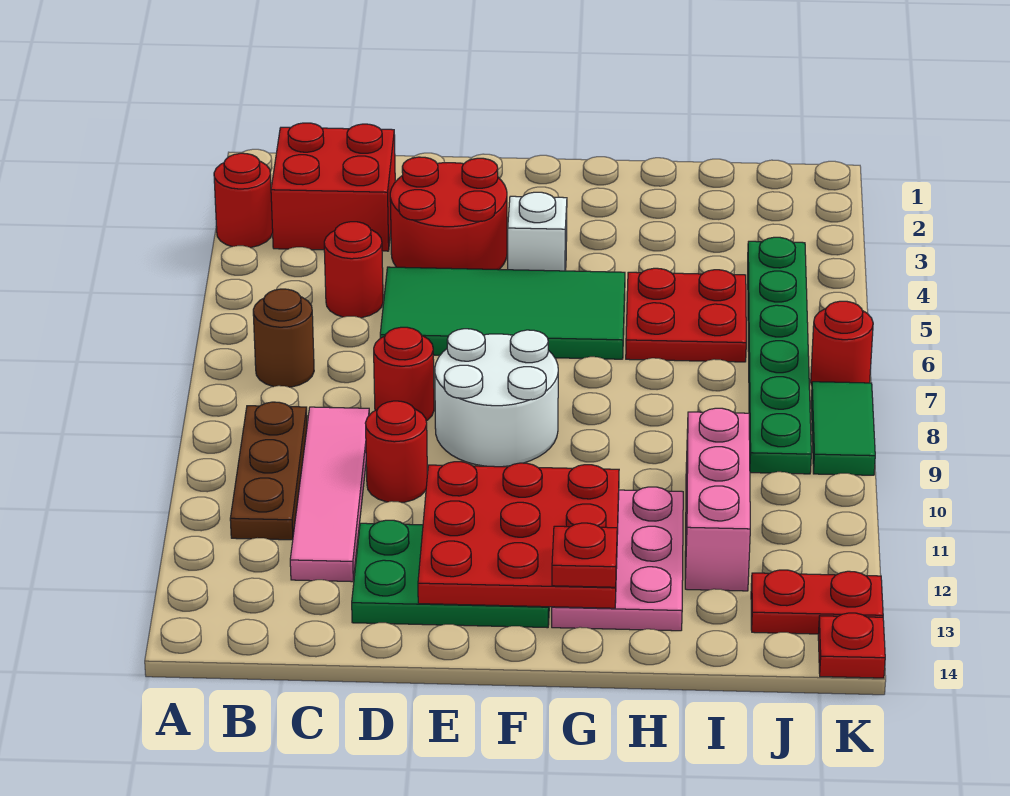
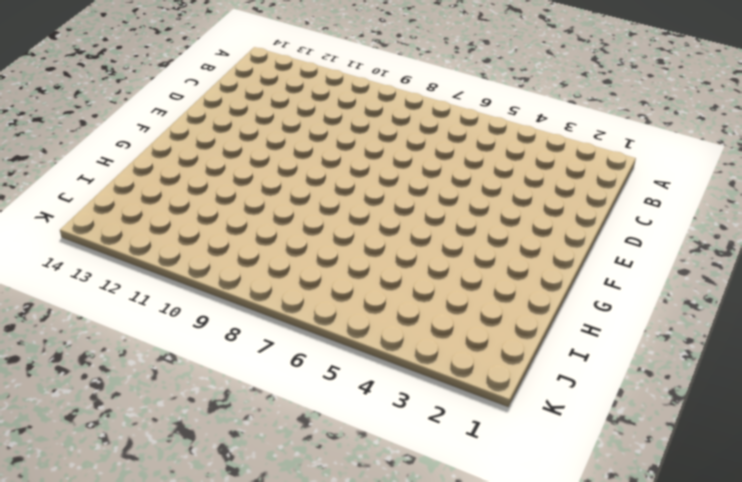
none -> red 1x1 round brick [214,153,273,248]
none -> red 2x2 brick [271,123,395,251]
none -> brown 1x1 round brick [253,289,314,387]

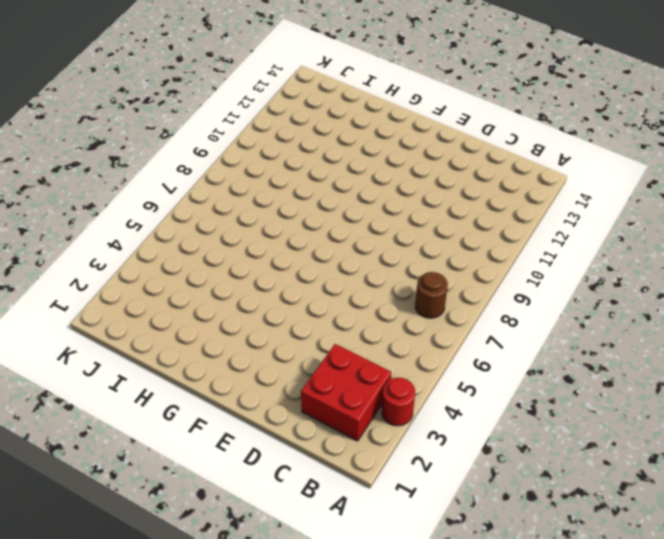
none -> brown 1x3 plate [230,402,307,540]
none -> red 1x1 round brick [324,222,383,318]
none -> pink 1x4 tile [290,407,369,582]

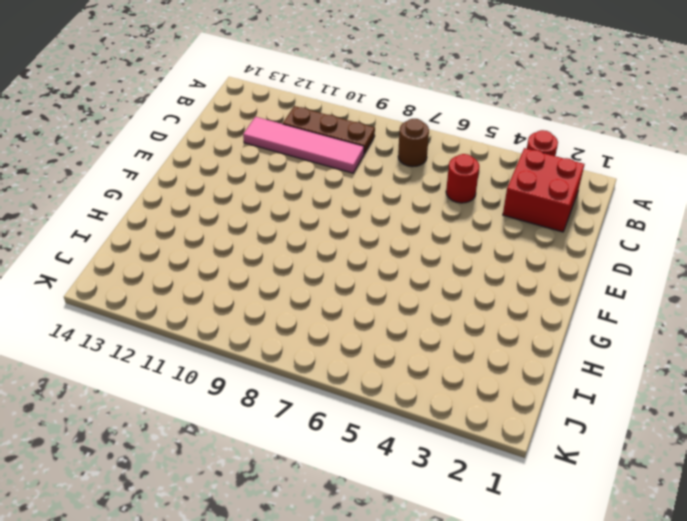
none -> red 2x2 round brick [390,157,507,270]
none -> green 2x4 tile [380,267,625,359]
none -> red 1x1 round brick [374,327,434,421]

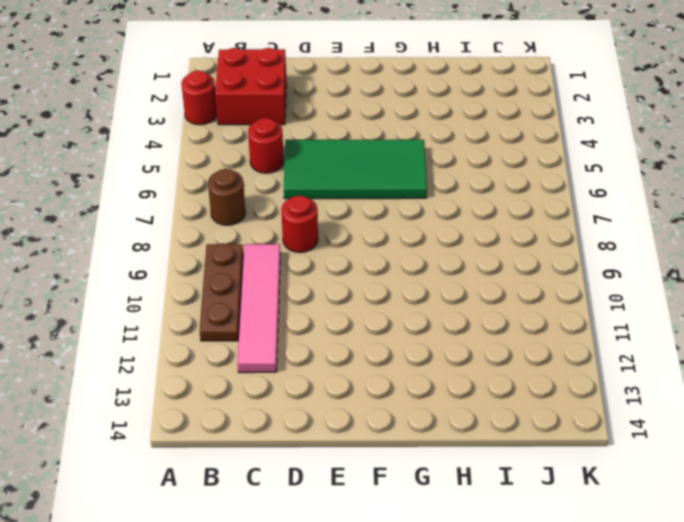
none -> red 2x2 round brick [390,157,507,270]
none -> red 1x1 round brick [366,401,427,502]
none -> green 2x3 plate [352,520,549,628]

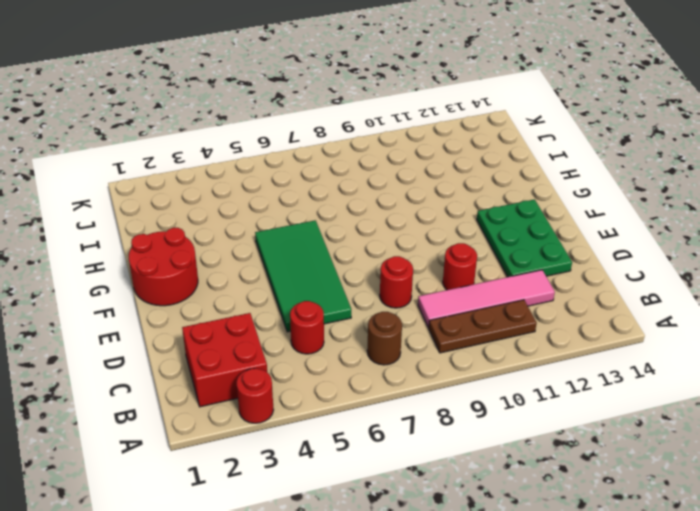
red 2x2 round brick [129,228,198,306] -> red 2x2 round brick moved to [390,157,507,270]
none -> white 2x2 round brick [435,329,558,467]
none -> white 1x1 brick [508,192,567,271]
none -> pink 2x3 plate [552,487,683,631]

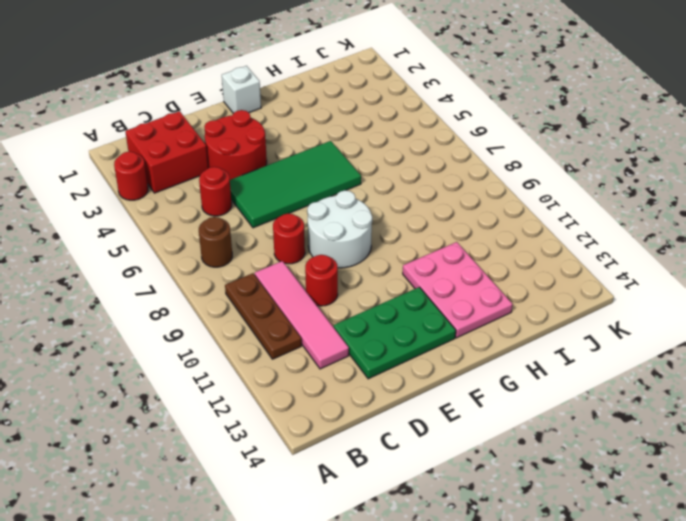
white 1x1 brick [222,66,261,113] -> white 1x1 brick moved to [508,192,567,271]
none -> red 2x2 plate [626,268,746,362]
none -> pink 1x3 brick [685,408,750,591]
none -> green 1x6 plate [748,237,811,474]

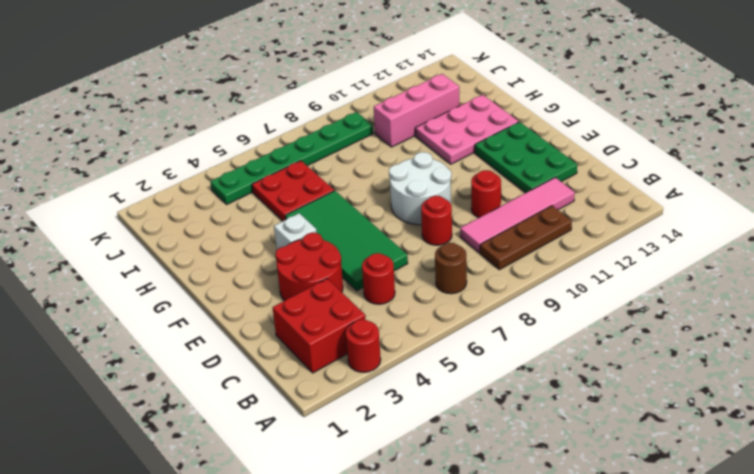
none -> red 1x2 plate [751,570,883,634]
none -> red 1x1 round brick [811,301,873,385]
none -> green 1x2 tile [811,382,875,475]

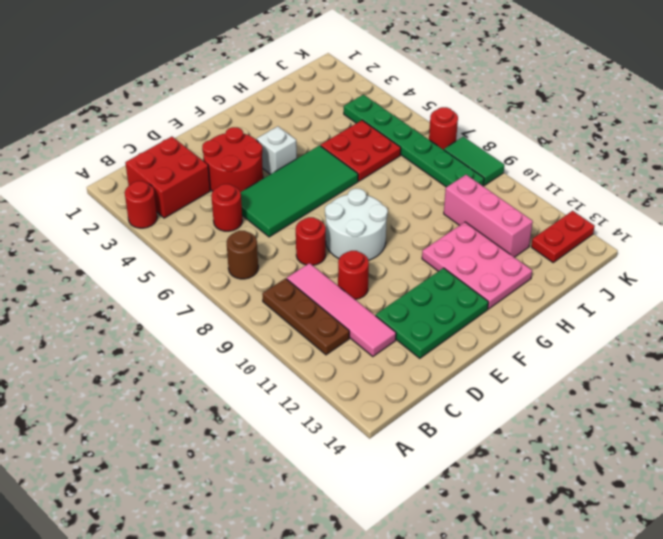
none -> red 1x1 plate [818,613,885,678]
none -> red 3x3 plate [418,462,619,608]
none -> red 1x1 plate [552,523,617,587]

